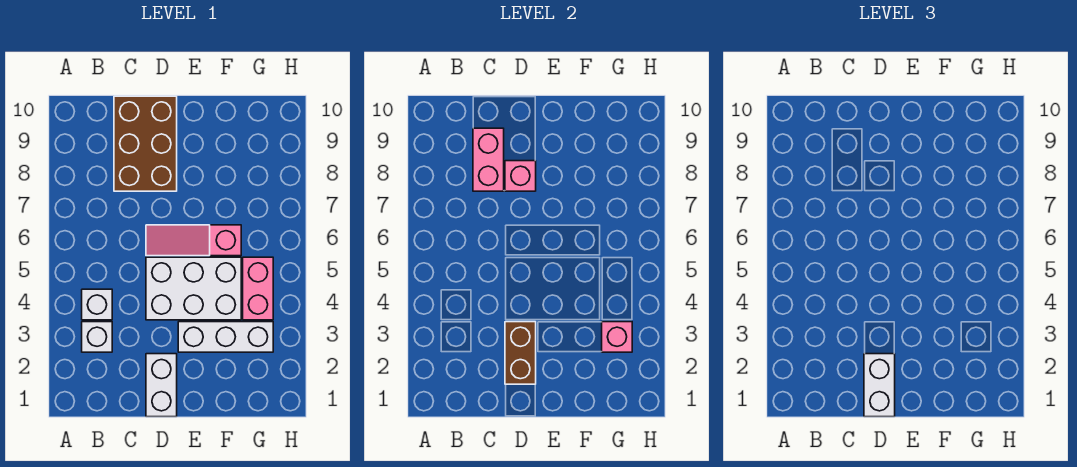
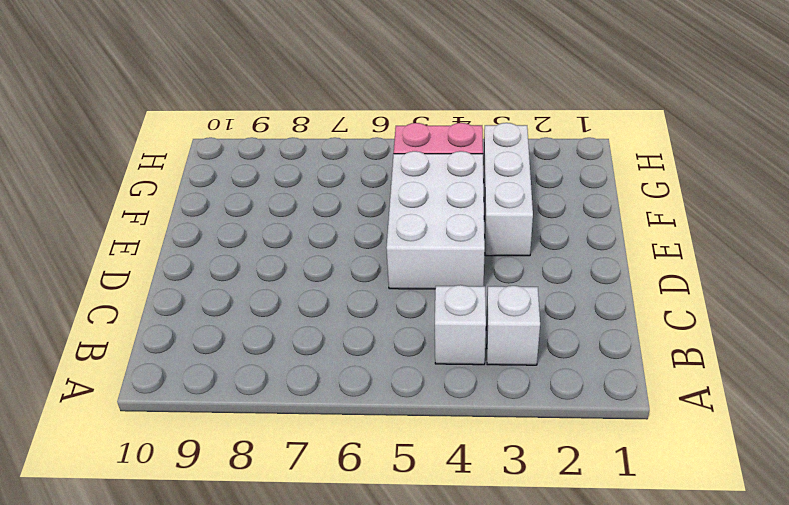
none -> brown 2x3 brick [114,96,177,191]
none -> white 1x2 brick [146,354,177,417]
none -> pink 1x3 slope [146,225,241,256]

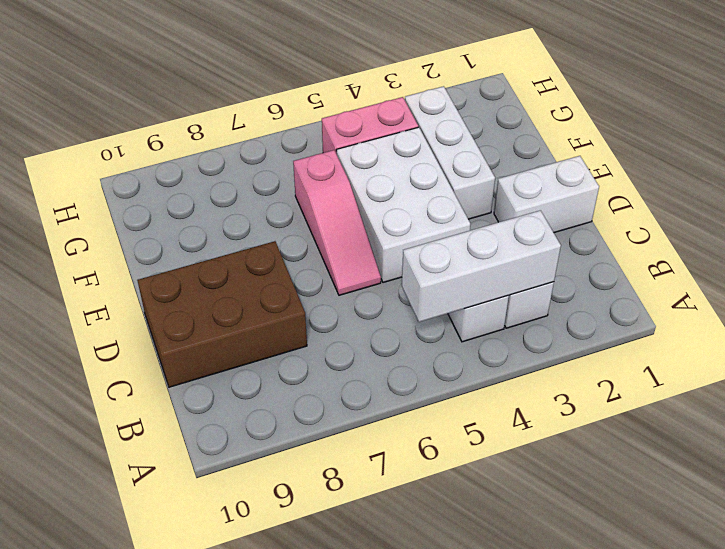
white 1x3 brick [402,210,561,322] -> none
none -> pink 1x2 brick [473,128,504,191]
none -> brown 1x2 brick [505,322,536,384]
none -> pink 1x1 brick [505,161,536,191]

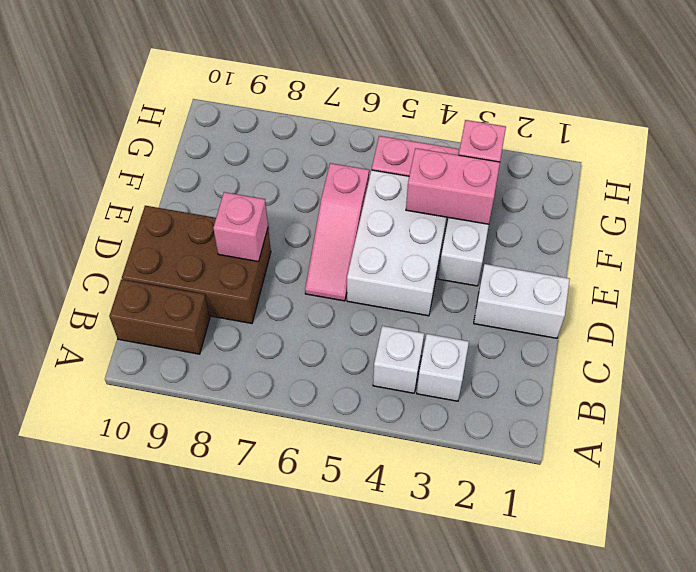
brown 1x2 brick [109,279,210,354] -> brown 1x2 brick moved to [505,322,536,384]
pink 1x2 brick [406,148,500,224] -> pink 1x2 brick moved to [473,128,504,191]
none -> white 1x2 brick [864,354,895,417]

